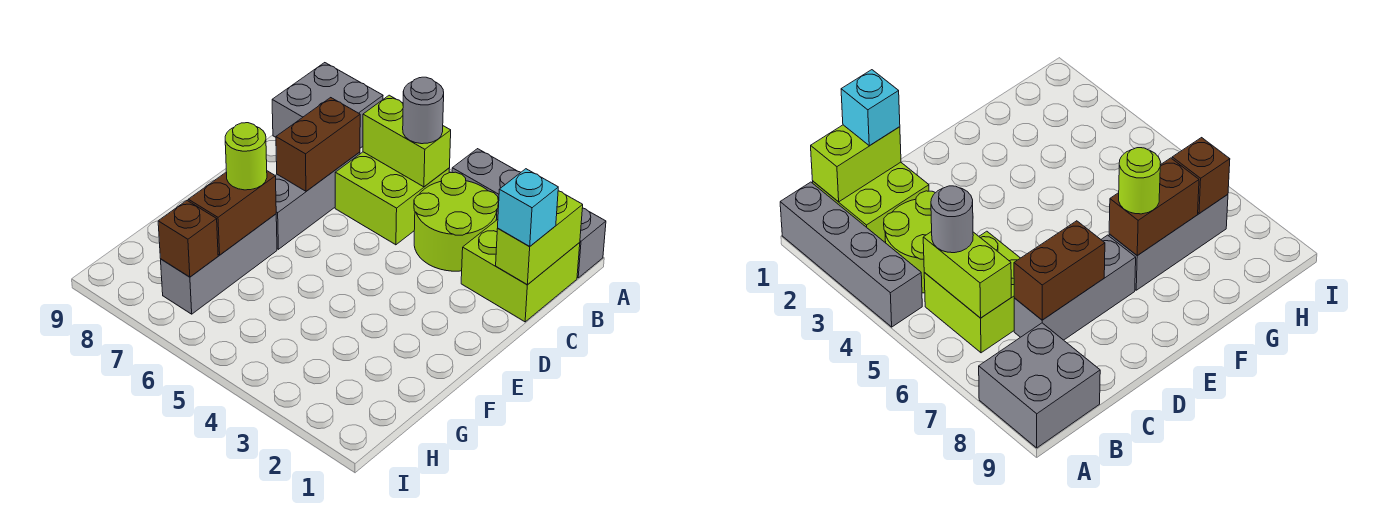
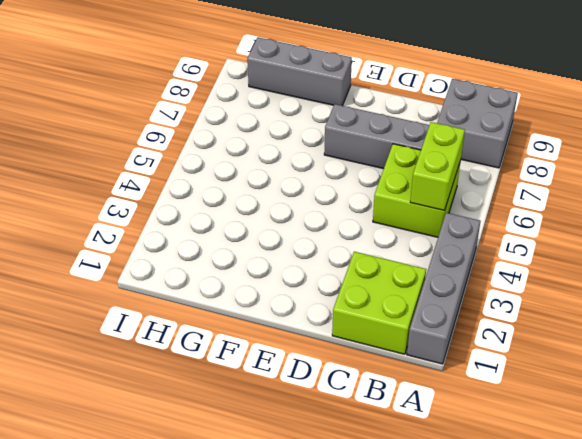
grey 1x3 brick [247,37,352,106] -> grey 1x3 brick moved to [161,214,277,314]
none -> lime 2x2 round brick [414,172,498,271]
none -> lime 1x2 brick [496,191,583,285]
none -> brown 1x2 brick [276,98,360,191]

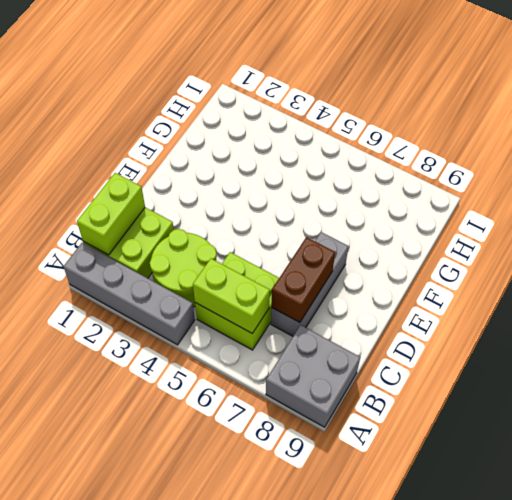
none -> grey 1x3 brick [161,214,277,314]
none -> brown 1x2 brick [188,171,276,255]
none -> brown 1x1 brick [158,201,218,277]

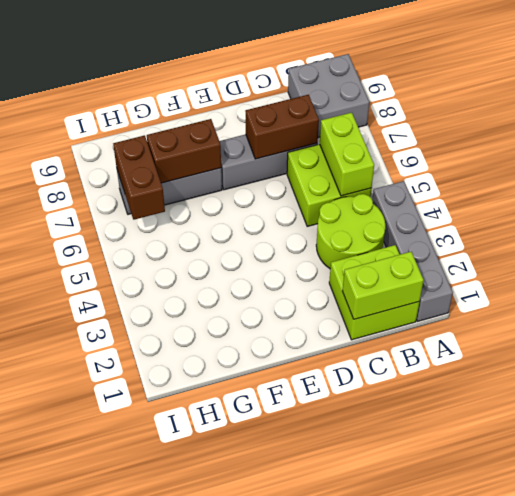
brown 1x2 brick [113,135,165,220] -> brown 1x1 brick [158,201,218,277]
none -> grey 1x1 round brick [403,77,444,144]
none -> cyan 1x1 brick [498,169,558,246]
none -> lime 1x1 round brick [225,123,267,190]

